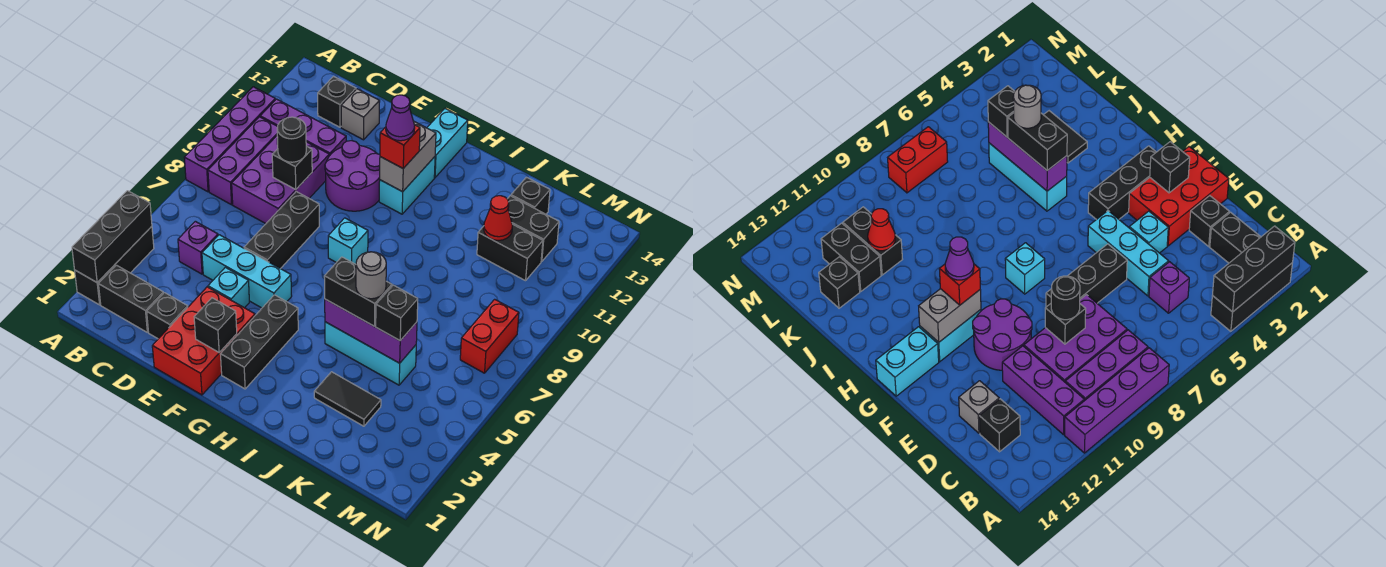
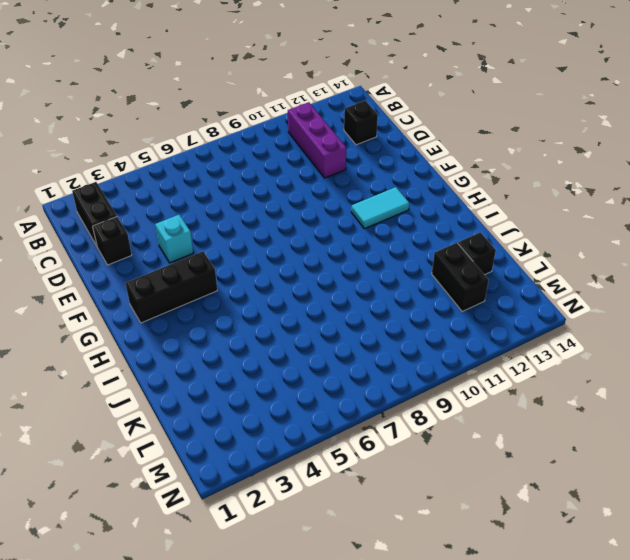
cyan 1x2 tile [351,187,409,229] -> cyan 1x2 brick [379,157,435,214]
none -> black 1x3 brick [75,226,154,305]
none -> purple 1x4 brick [184,87,275,192]
none -> purple 1x3 brick [208,117,278,205]
none -> purple 1x1 brick [178,221,218,274]

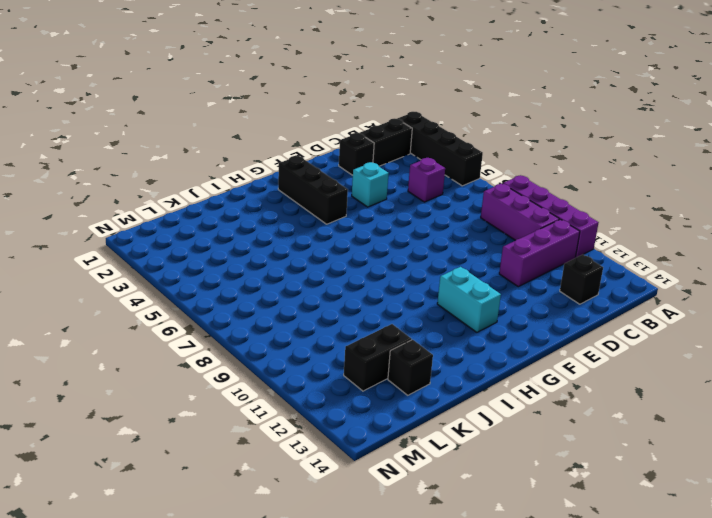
black 1x4 brick [398,112,483,186] -> black 1x3 brick [75,226,154,305]
none -> purple 2x3 brick [232,136,329,224]
none -> cyan 1x3 brick [202,235,292,308]
none -> grey 1x1 brick [341,89,380,140]
none -> red 2x3 brick [152,287,255,395]

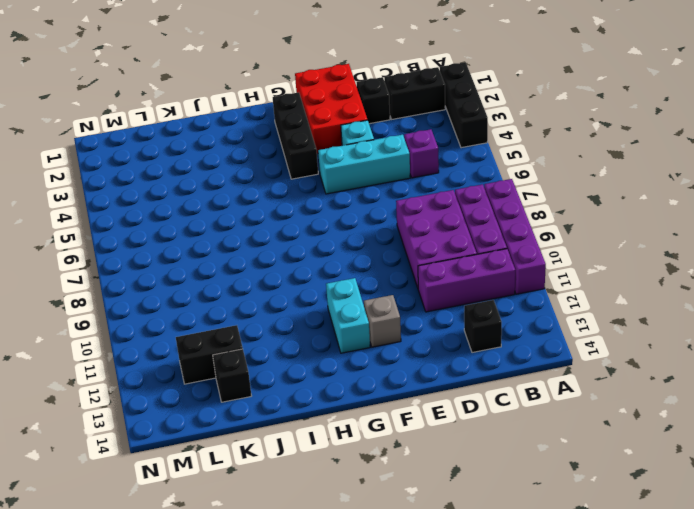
grey 1x1 brick [364,295,401,347] -> grey 1x1 brick moved to [341,89,380,140]
none -> black 1x3 brick [244,192,319,269]
none -> purple 2x2 round brick [325,141,380,211]
none -> cyan 1x1 brick [328,218,368,264]
none -> cyan 1x2 brick [427,109,468,178]

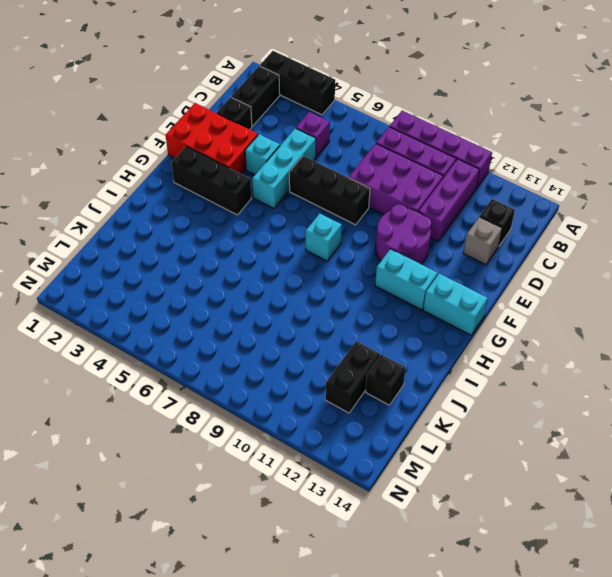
none -> cyan 1x3 brick [325,322,416,385]
none -> black 1x2 tile [314,372,381,426]
none -> black 1x2 brick [477,224,543,281]
none -> red 1x2 brick [460,299,519,373]

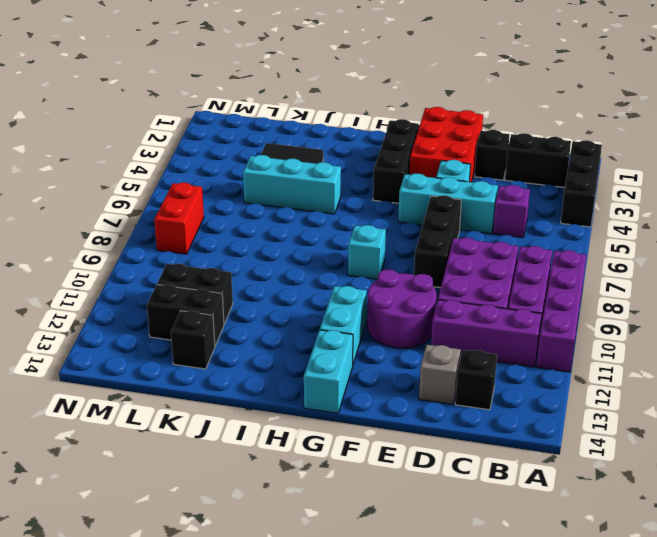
none -> black 1x3 brick [72,191,152,282]
none -> black 1x1 brick [272,146,312,189]
none -> black 1x1 brick [194,298,237,352]
none -> grey 1x2 brick [380,121,436,192]

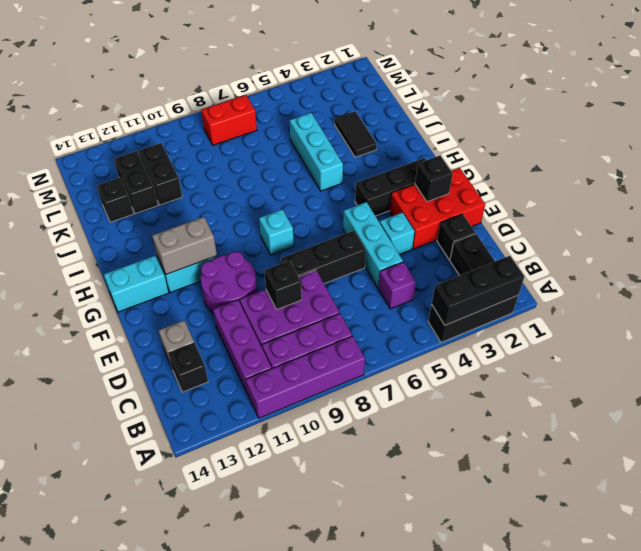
none -> purple 1x3 brick [325,299,417,363]
none -> red 1x1 cone [484,196,512,240]
none -> black 1x1 round brick [277,117,306,162]
none -> red 1x1 brick [380,125,420,168]

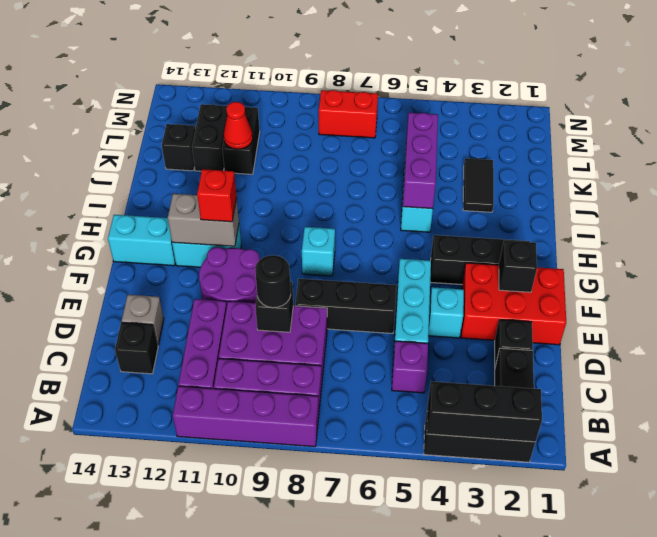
none -> black 1x2 brick [324,257,392,326]
none -> black 1x1 brick [376,285,418,341]
none -> purple 1x1 cone [386,95,415,141]
none -> grey 1x1 round brick [356,252,386,299]

